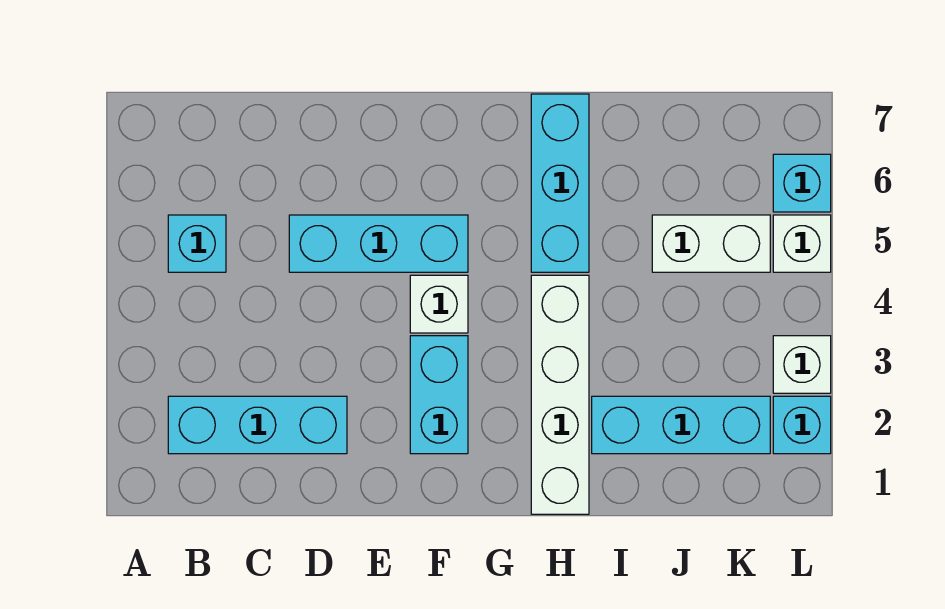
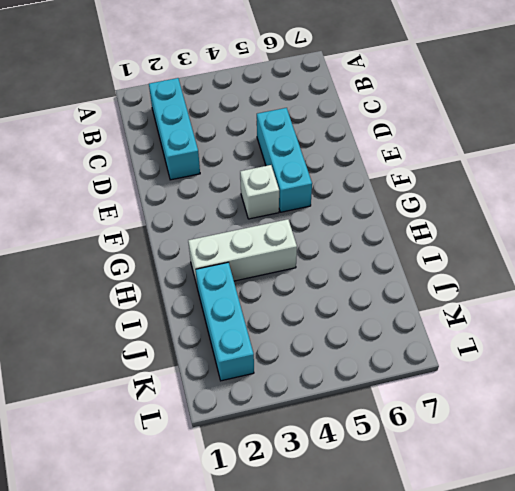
white 1x3 brick [188,219,297,289] -> white 1x4 brick [531,275,589,514]
none -> cyan 1x1 brick [168,215,226,272]
none -> cyan 1x2 brick [410,336,468,454]
none -> cyan 1x3 brick [531,94,589,272]

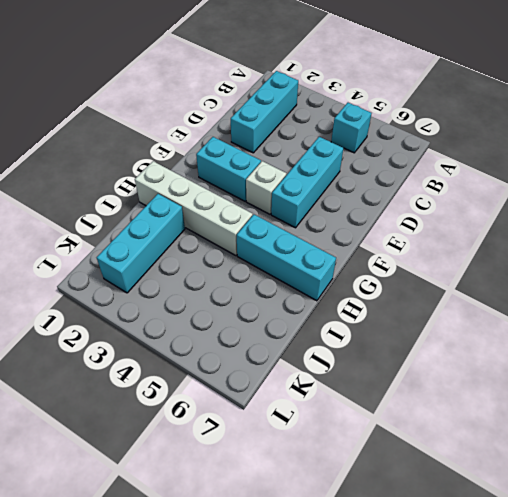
none -> white 1x2 brick [652,215,770,272]
none -> cyan 1x1 brick [773,396,831,454]
none -> white 1x1 brick [773,336,831,393]

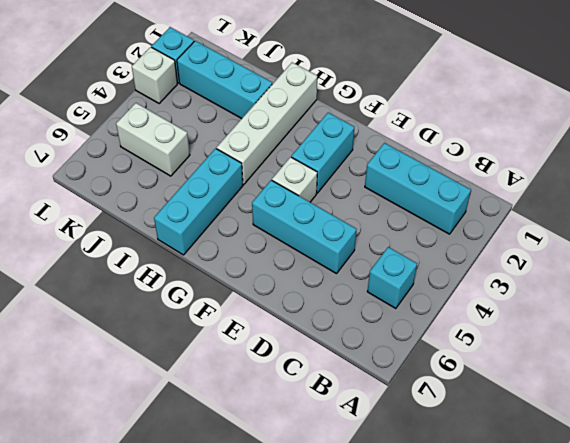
none -> white 1x1 brick [773,215,831,272]
none -> cyan 1x1 brick [773,154,831,212]

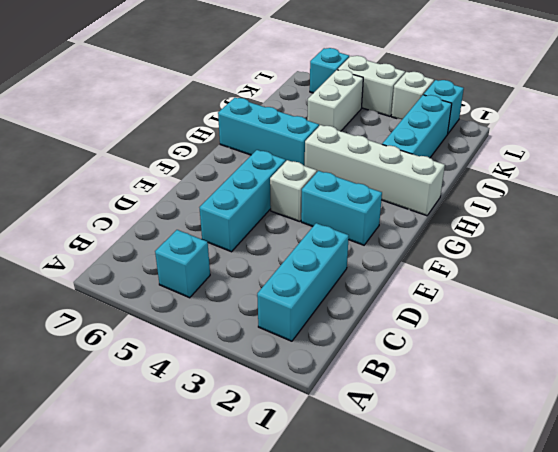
white 1x2 brick [338,56,405,116] -> white 1x1 brick [773,215,831,272]

